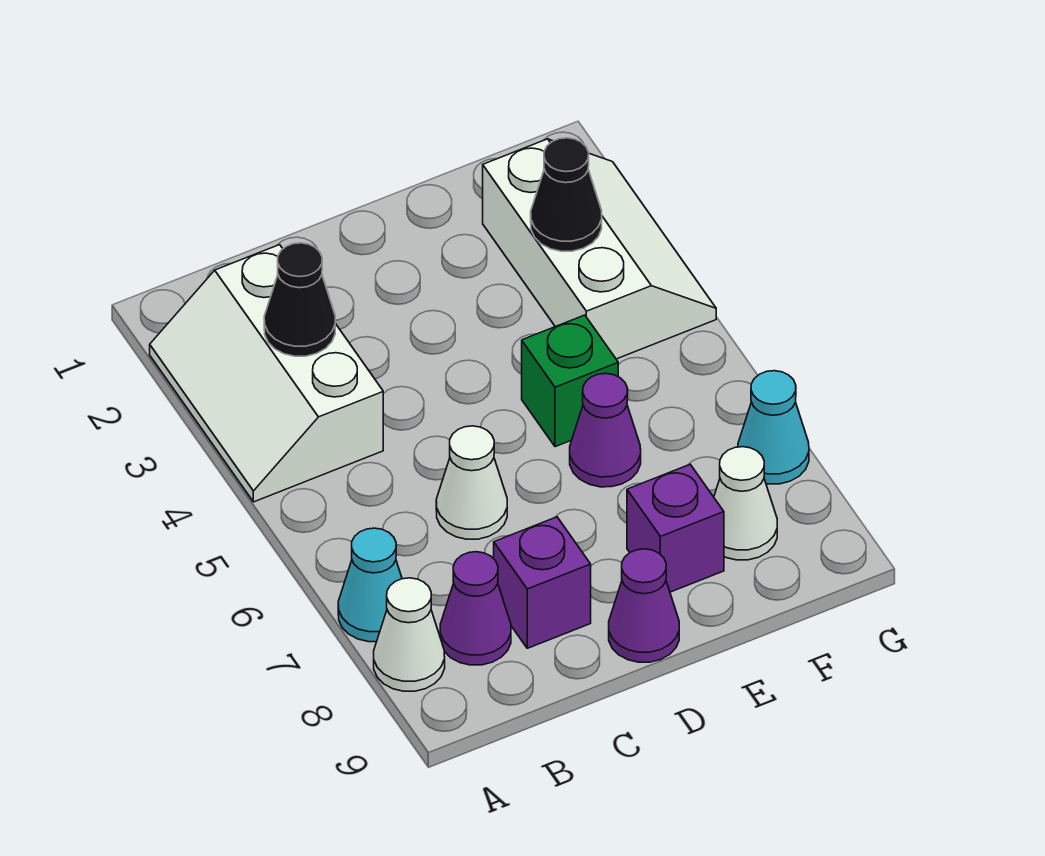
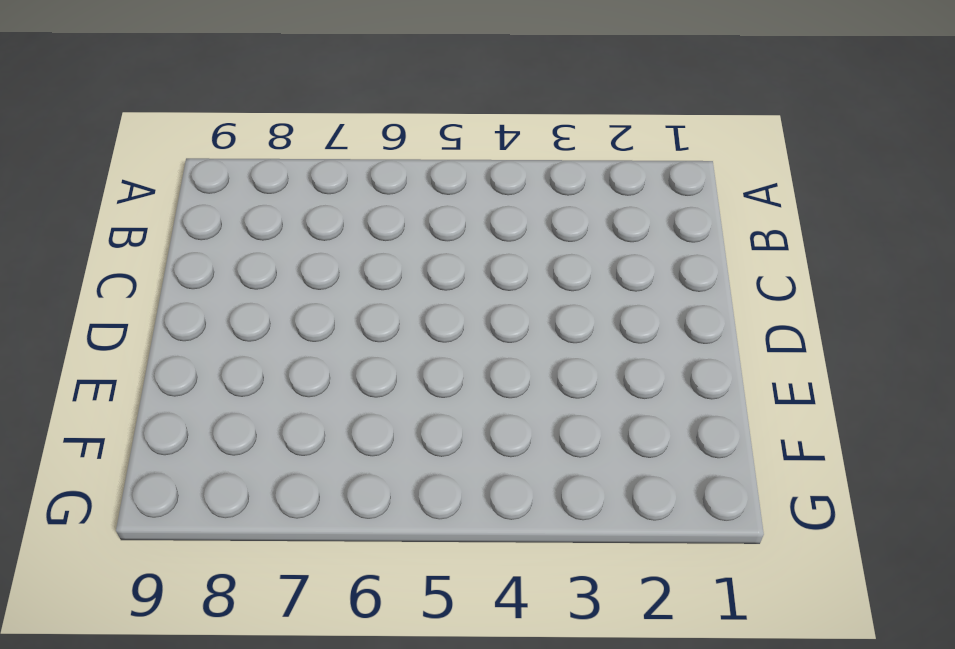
none -> white 2x3 slope [150,245,383,502]
none -> cyan 1x1 cone [338,528,402,642]
none -> white 1x1 cone [374,578,445,691]

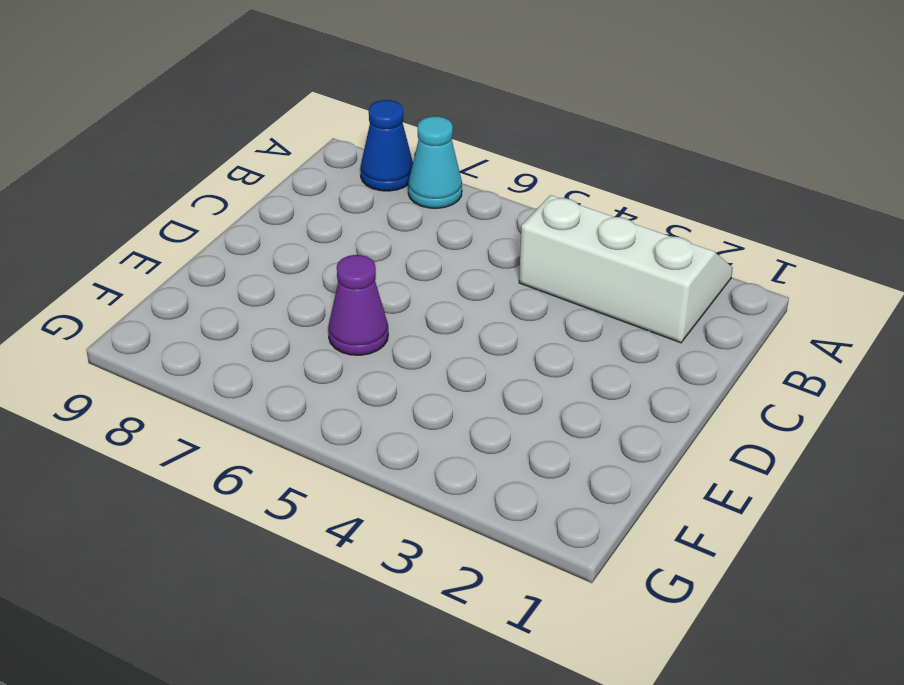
blue 1x1 cone [360,100,413,191] -> white 1x1 cone [374,578,445,691]
none -> purple 1x1 cone [440,552,511,665]
none -> white 1x1 cone [436,426,507,539]
none -> purple 1x1 brick [494,517,591,648]

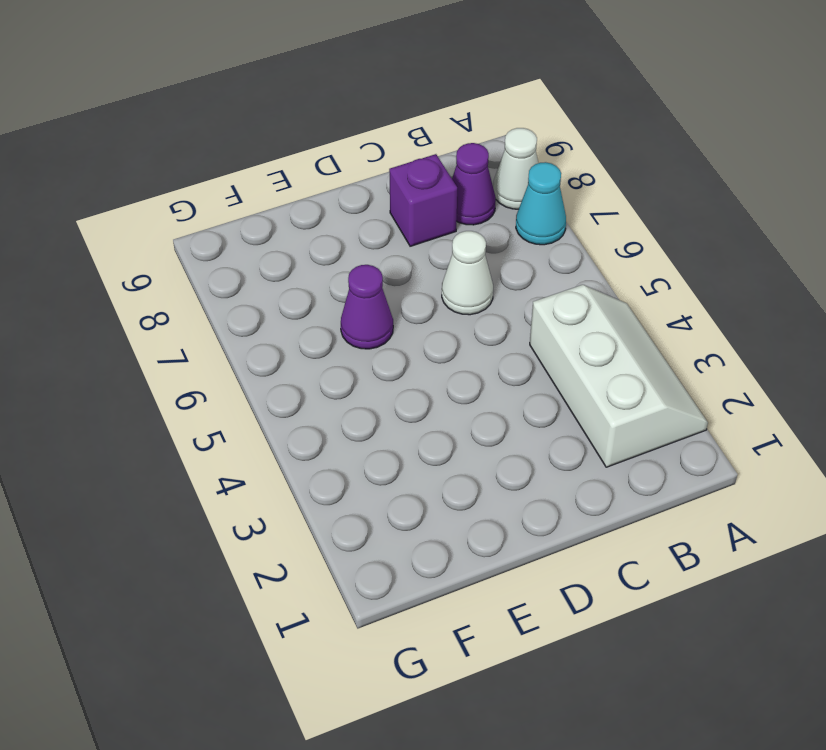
none -> purple 1x1 cone [609,549,679,662]
none -> green 1x1 brick [522,315,618,447]
none -> purple 1x1 brick [627,465,724,592]

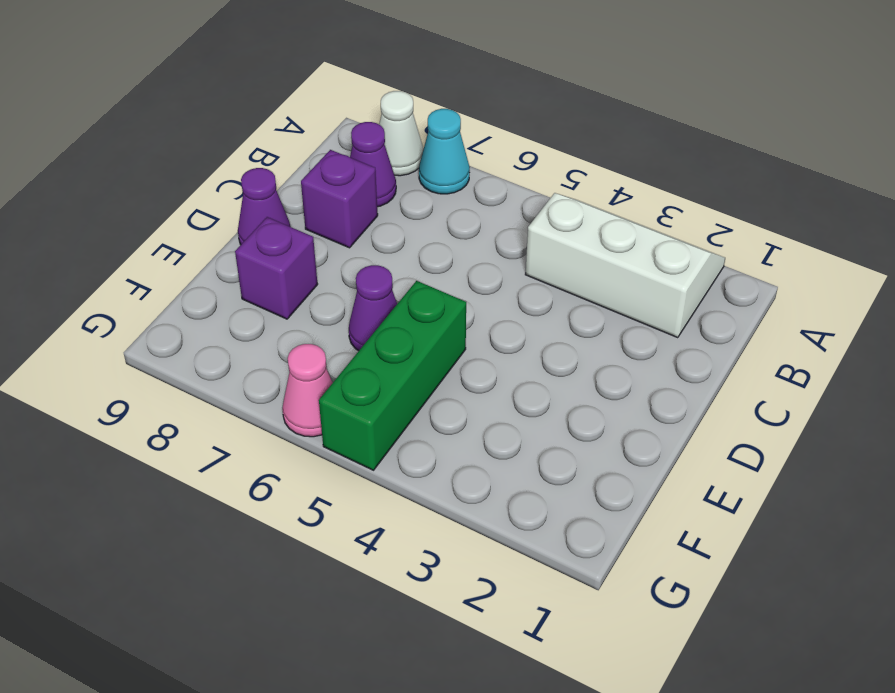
green 1x3 brick [319,281,466,470] -> green 1x1 brick [522,315,618,447]
pink 1x1 cone [282,344,333,437] -> none
none -> white 1x1 cone [436,426,507,539]
none -> white 2x3 slope [483,139,716,359]
none -> white 1x1 cone [714,447,777,560]

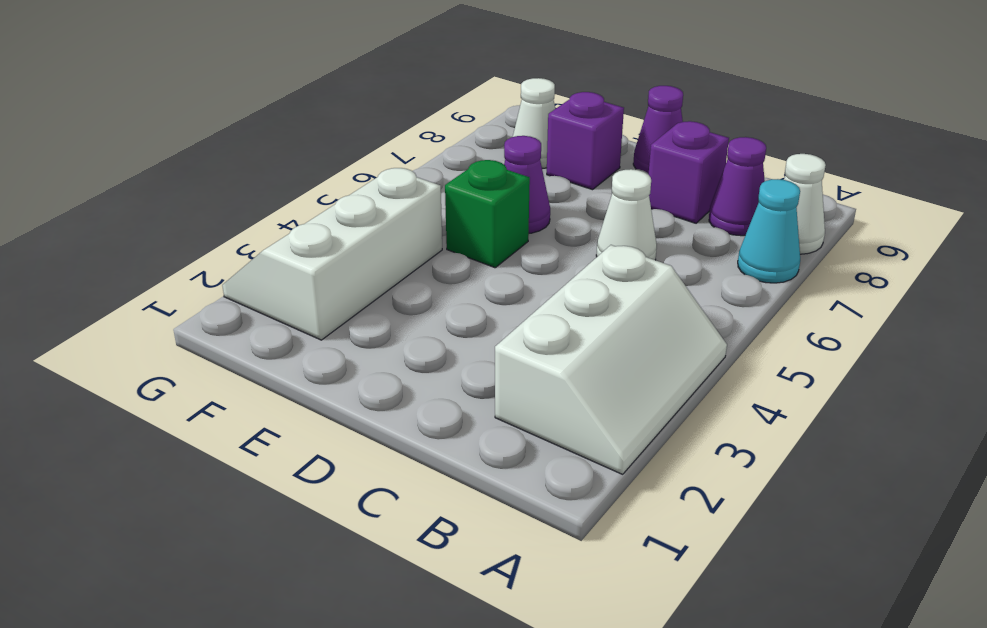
none -> cyan 1x1 cone [738,371,809,484]
none -> black 1x1 cone [264,243,335,356]
none -> black 1x1 cone [531,138,602,251]

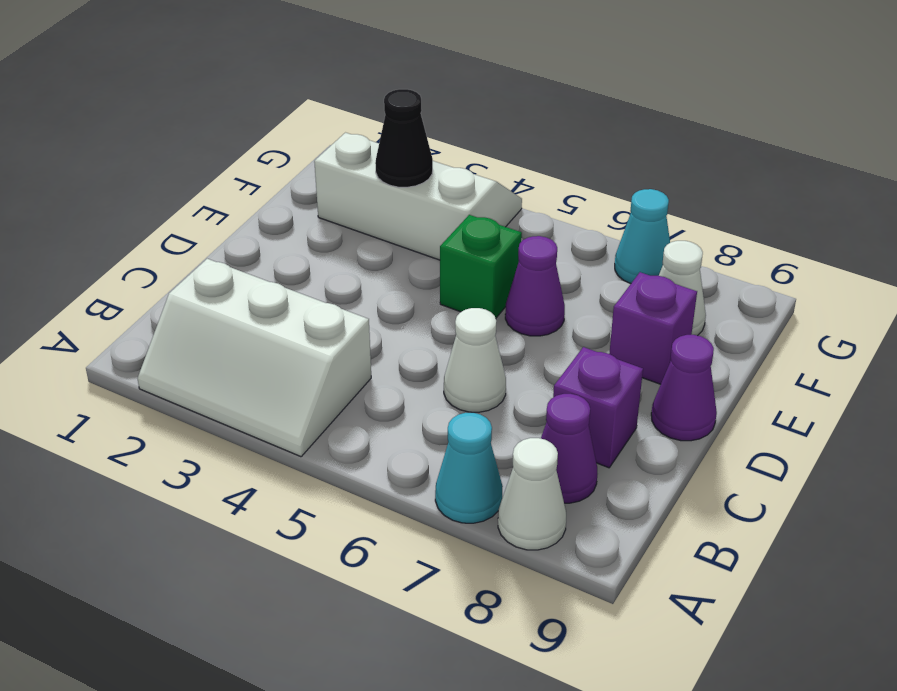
none -> black 1x1 cone [264,243,335,356]

